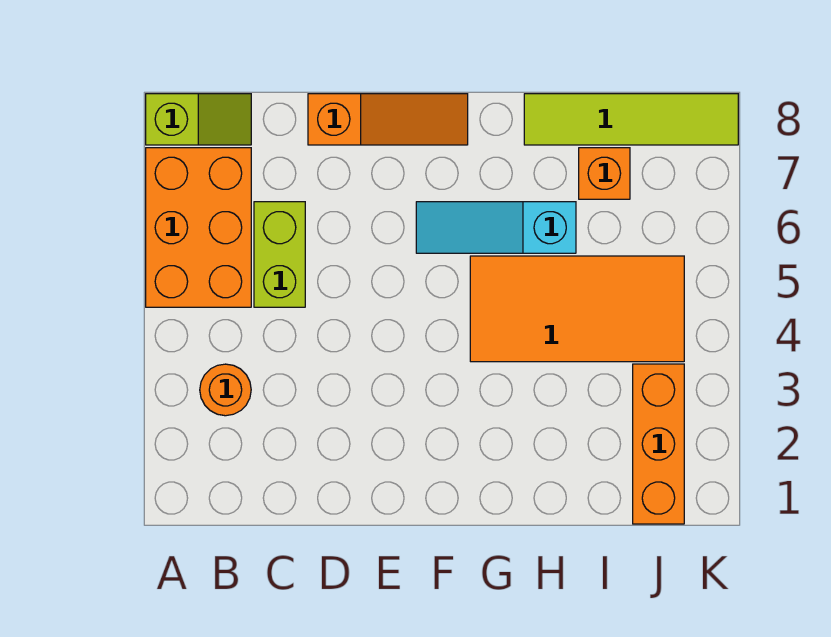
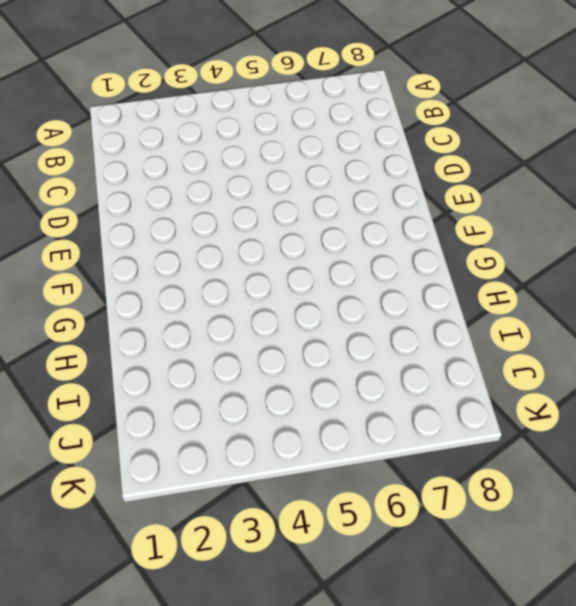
none -> orange 2x3 brick [146,148,251,307]
none -> lime 1x2 slope [146,94,251,145]

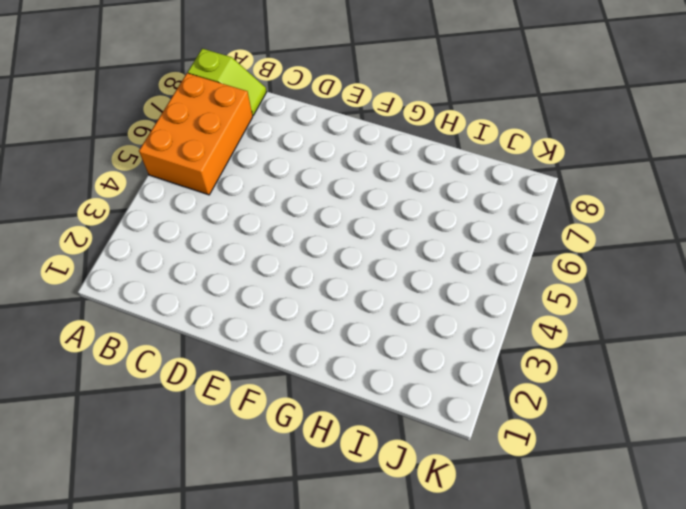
none -> orange 1x1 round brick [200,364,251,416]
none -> lime 1x2 brick [254,202,305,307]

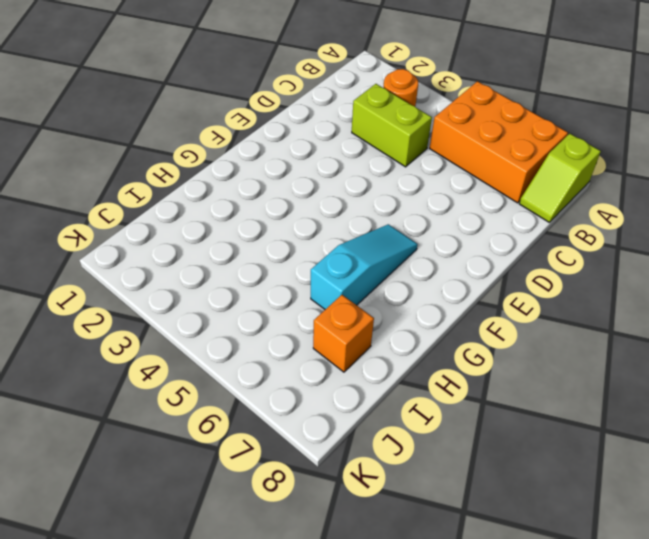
lime 1x2 brick [352,84,432,167] -> lime 1x2 brick moved to [254,202,305,307]
none -> orange 1x3 slope [308,94,468,145]
none -> orange 2x4 tile [470,256,684,362]

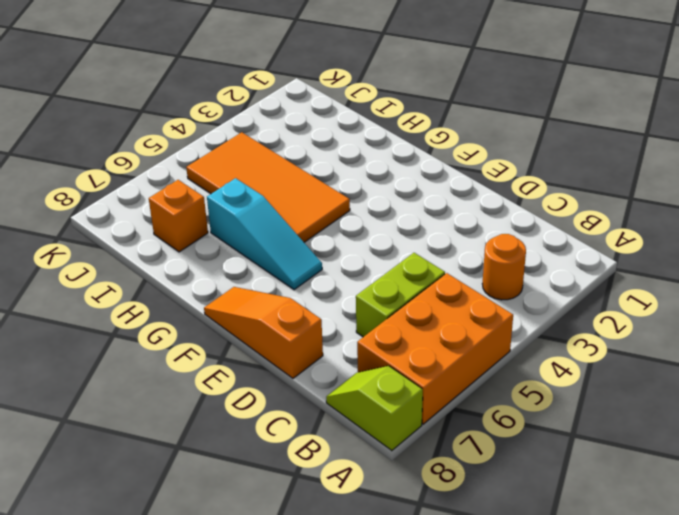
none -> lime 1x4 tile [524,94,738,145]
none -> orange 1x3 brick [633,364,684,524]

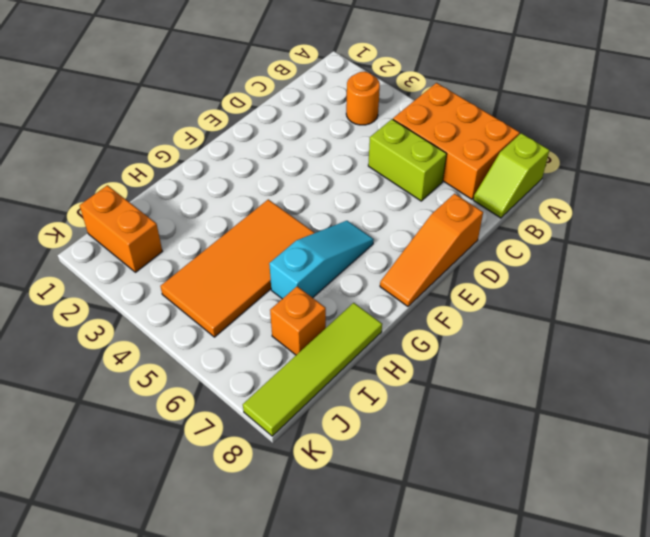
orange 1x2 brick [80,185,162,272] -> orange 1x3 brick [633,364,684,524]

